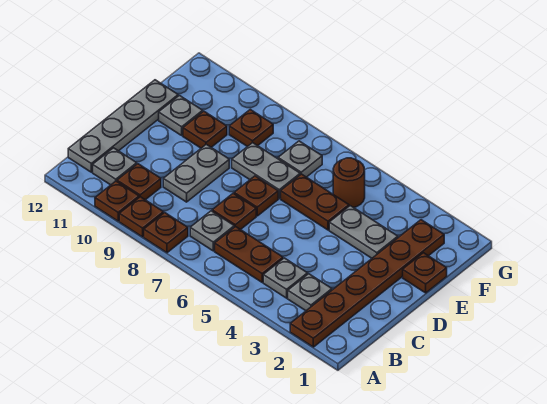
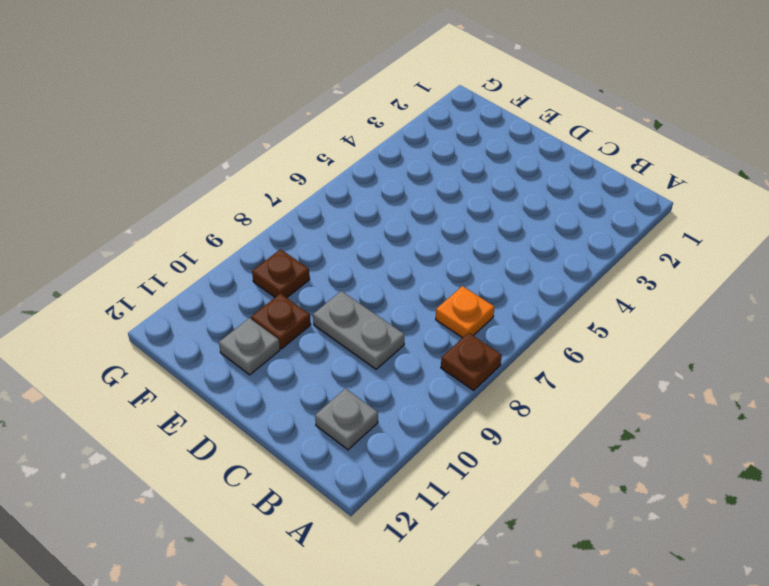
orange 1x1 plate [436,286,494,338] -> grey 1x1 plate [190,211,234,251]
none -> brown 1x6 plate [290,220,444,347]
none -> brown 1x1 plate [119,197,164,237]
none -> brown 1x1 plate [95,181,139,221]

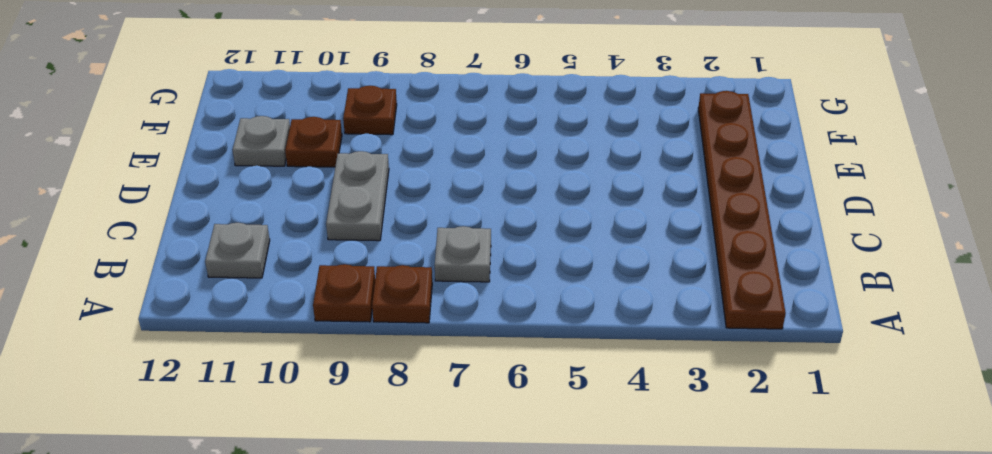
none -> brown 1x1 plate [95,181,139,221]
none -> grey 1x1 plate [288,274,332,311]
none -> grey 1x1 plate [263,258,308,298]

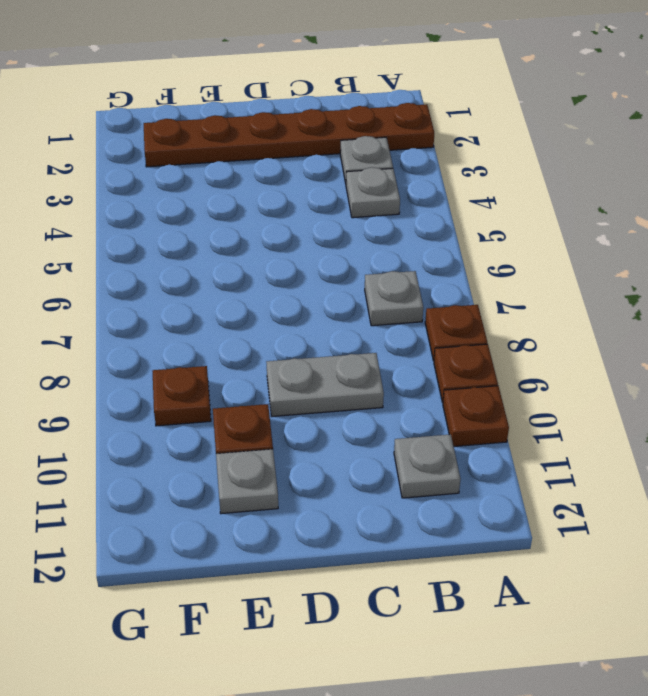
none -> brown 1x2 plate [215,226,283,282]
none -> brown 1x1 plate [117,164,161,200]
none -> grey 1x4 plate [68,80,178,172]

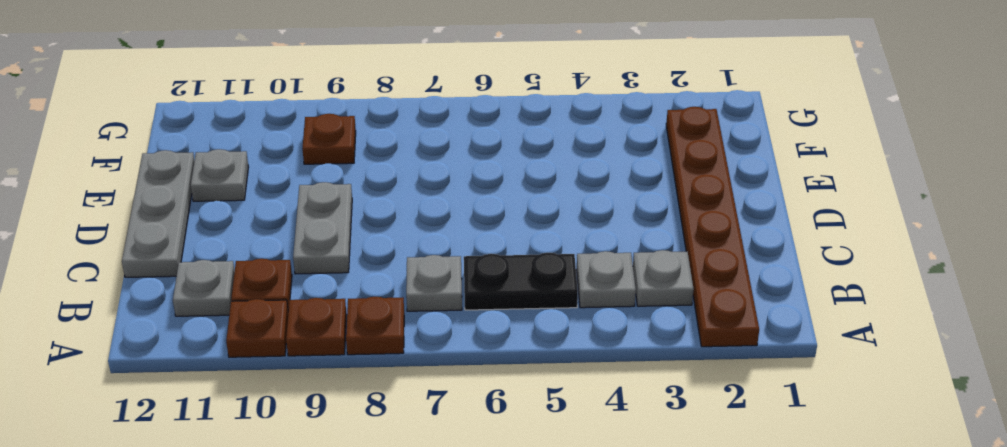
black 1x2 plate [464,253,578,310] -> brown 1x2 plate [215,226,283,282]
grey 1x3 plate [122,150,194,277] -> grey 1x4 plate [68,80,178,172]
none -> brown 1x1 plate [212,193,256,230]
none -> brown 1x1 plate [234,176,278,216]
none -> brown 1x1 plate [403,253,447,293]

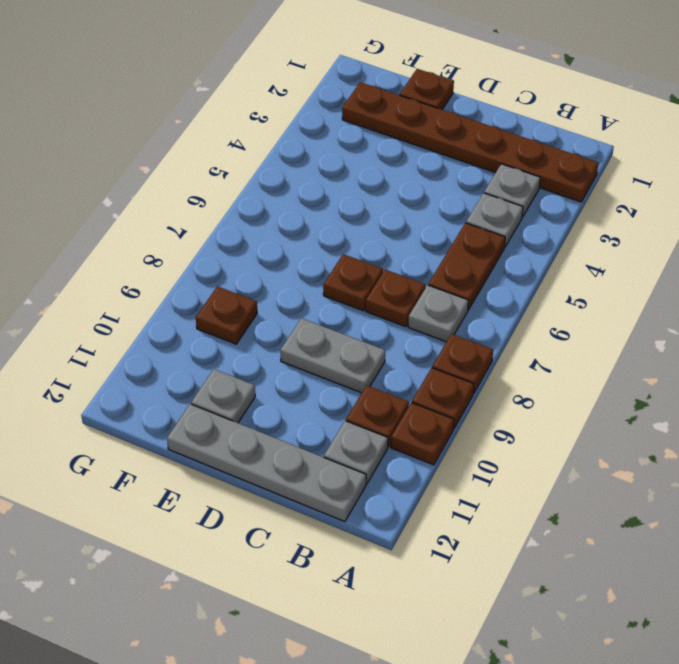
none -> grey 1x2 plate [329,206,398,258]
none -> brown 1x2 plate [281,174,349,230]
none -> grey 1x2 plate [232,143,300,198]

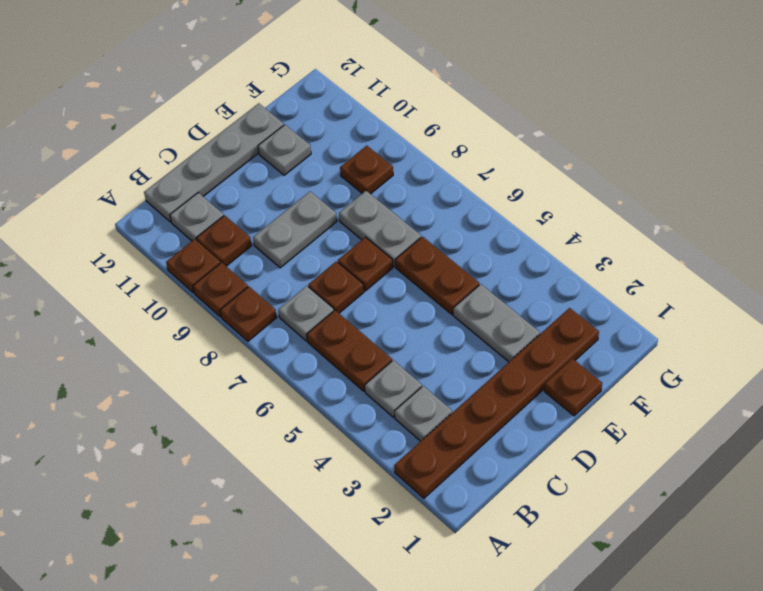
none -> brown 1x1 plate [183,111,227,148]
none -> brown 1x1 round brick [333,158,365,208]
none -> grey 1x1 plate [278,141,322,177]

